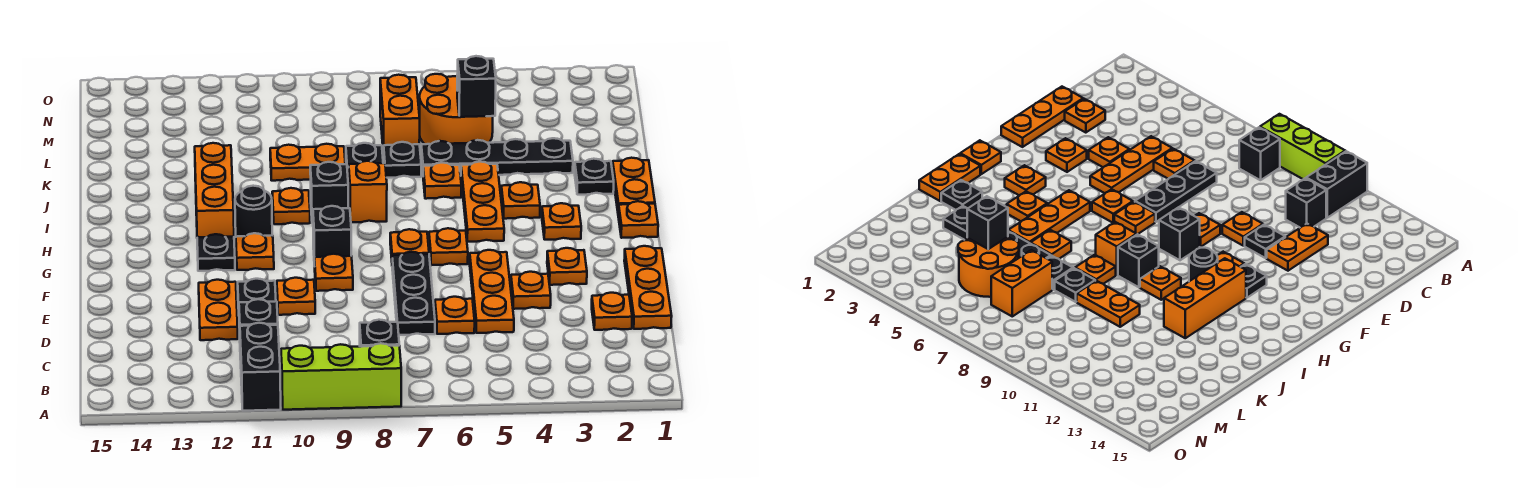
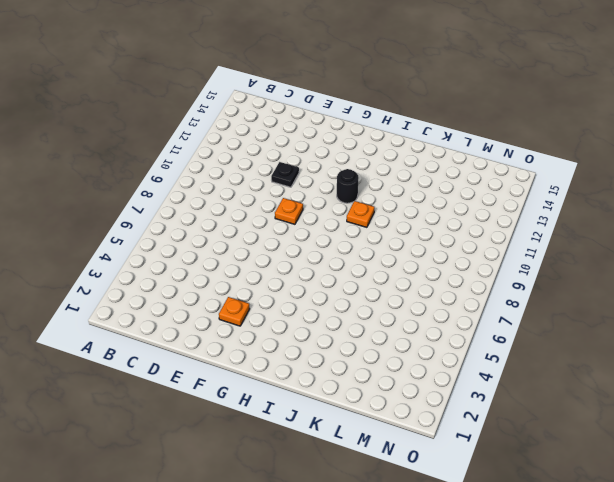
none -> lime 1x3 brick [281,343,401,410]
none -> black 1x2 brick [240,323,281,411]
none -> black 1x1 brick [360,320,399,347]
none -> black 1x1 brick [239,299,278,360]

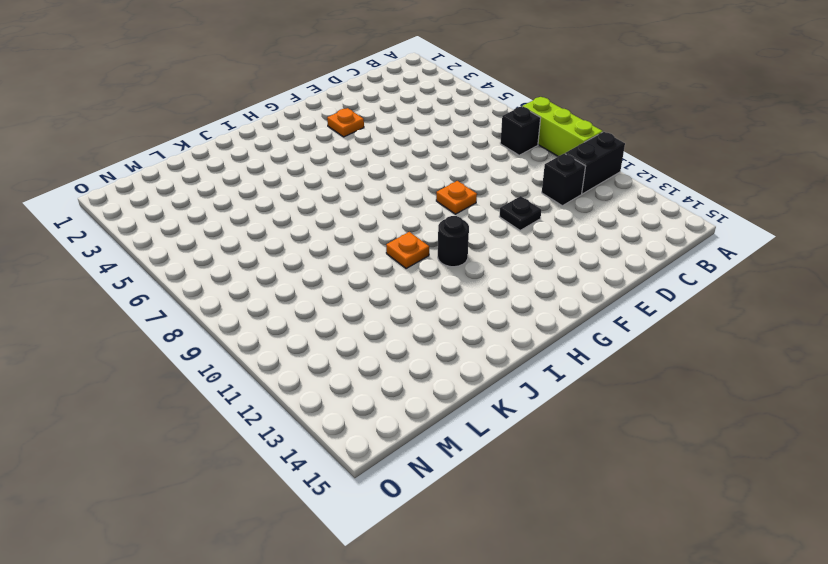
none -> orange 1x3 plate [624,246,672,329]
none -> orange 1x1 plate [592,293,632,330]
none -> orange 1x3 plate [470,250,514,333]
none -> orange 1x1 plate [435,297,475,334]

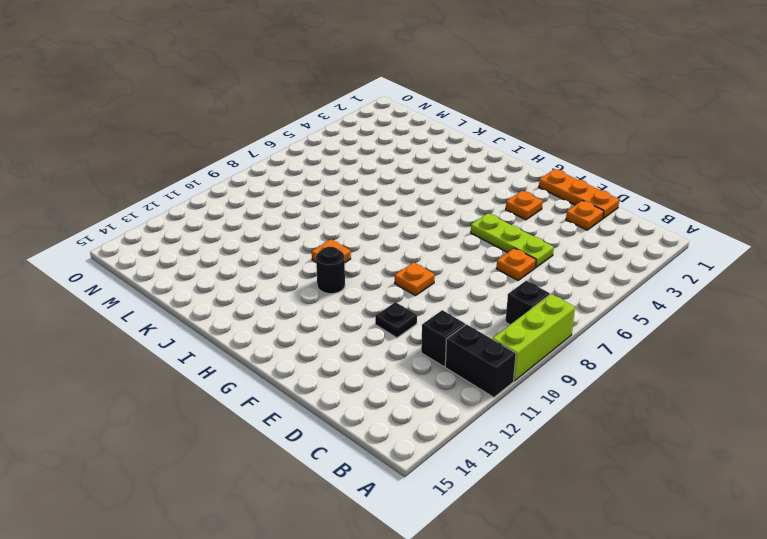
lime 1x3 plate [471,213,554,267] -> orange 1x3 plate [470,250,514,333]
none -> black 1x3 plate [392,252,435,335]
none -> orange 1x2 plate [199,280,238,340]
none -> orange 1x1 plate [511,272,551,309]
none -> orange 1x1 plate [277,278,315,315]

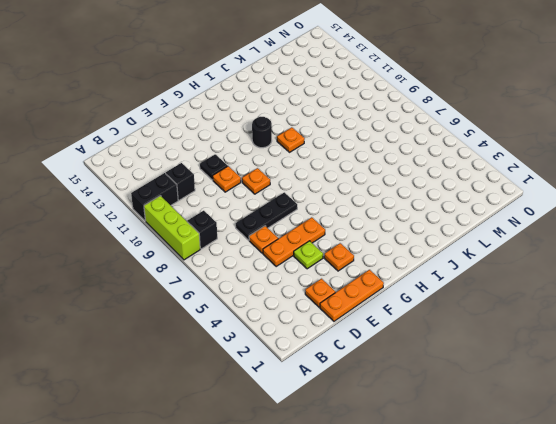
lime 1x1 plate [294,241,323,269] -> orange 1x1 plate [511,272,551,309]
none -> orange 1x2 plate [199,280,238,340]
none -> orange 1x1 plate [429,228,468,265]
none -> orange 1x1 plate [390,229,429,258]
none -> black 1x1 brick [313,206,351,266]

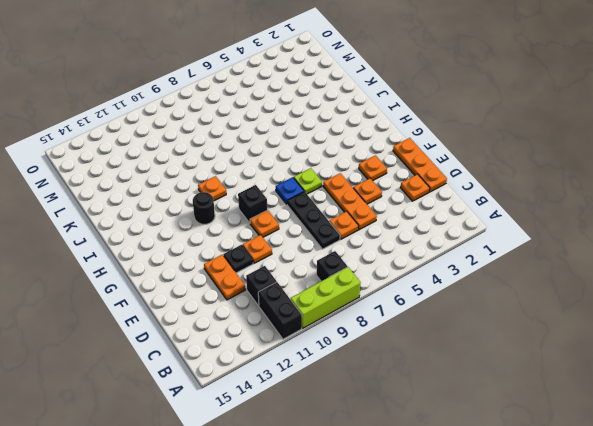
lime 1x1 plate [294,168,322,194] -> orange 1x1 plate [429,228,468,265]
blue 1x1 plate [276,177,304,204] -> orange 1x1 plate [390,229,429,258]
none -> orange 1x1 plate [236,233,274,270]
none -> black 1x1 plate [197,234,235,271]
none -> orange 1x1 plate [618,201,658,238]
none -> orange 1x1 plate [542,203,581,240]

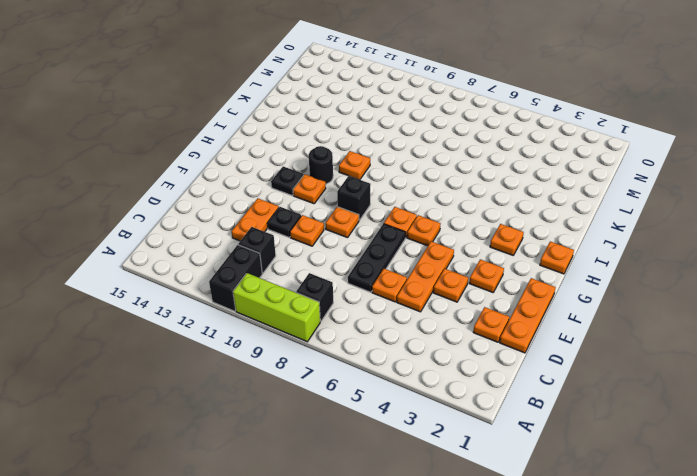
none -> orange 1x3 plate [461,162,504,242]
none -> orange 1x3 brick [195,143,234,237]
none -> orange 1x2 plate [612,158,655,212]
none -> orange 1x1 plate [501,182,540,219]

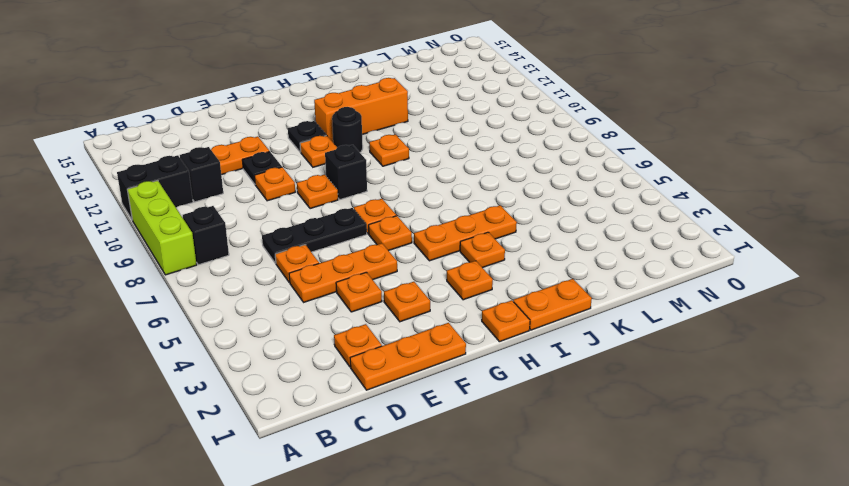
none -> orange 1x1 brick [348,161,387,222]
none -> black 1x1 brick [310,162,348,223]
none -> black 1x1 plate [575,159,614,195]
none -> orange 1x1 plate [423,163,461,199]

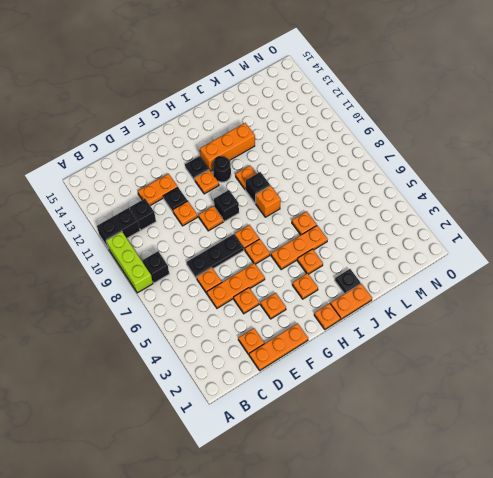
none -> orange 1x1 plate [1075,255,1116,284]
none -> black 1x4 plate [421,138,573,176]
none -> black 1x1 plate [384,142,421,178]
none -> black 1x1 plate [346,143,383,168]

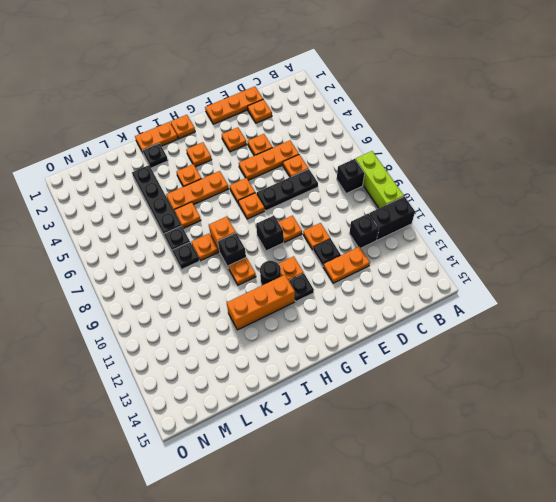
none -> orange 1x2 plate [270,144,345,181]
none -> orange 2x2 round brick [419,74,493,144]
none -> orange 1x2 brick [380,75,420,155]
none -> black 1x1 brick [457,56,496,117]

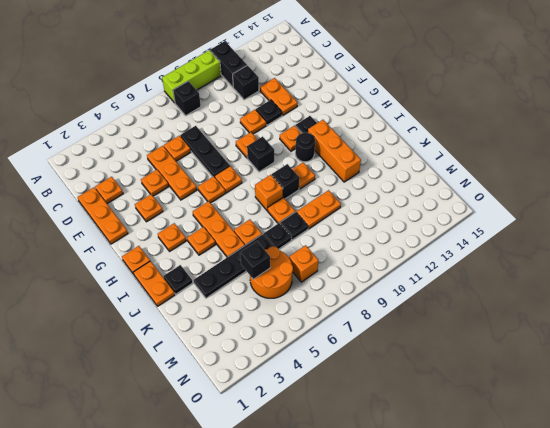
orange 1x1 brick [289,245,318,282] -> orange 1x2 brick [380,75,420,155]

